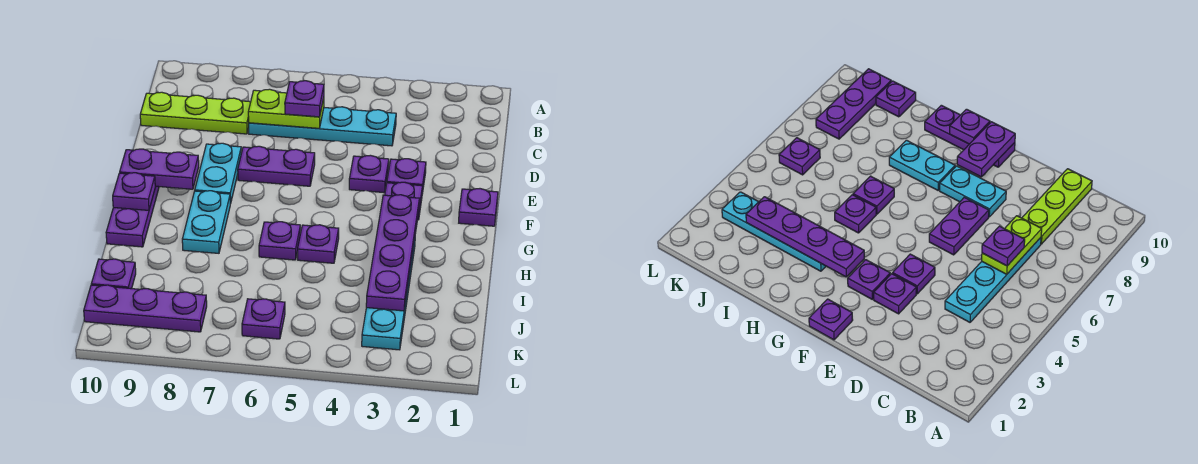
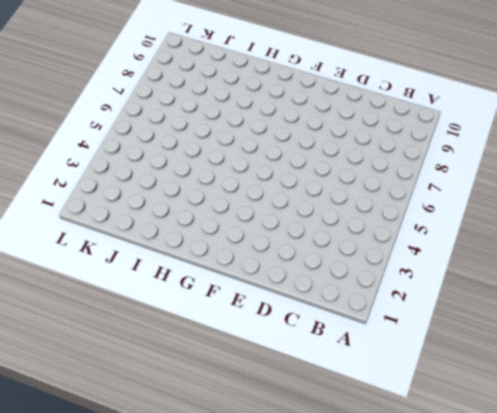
none -> cyan 1x4 plate [249,107,396,146]
none -> lime 1x3 plate [140,92,251,134]
none -> purple 1x1 plate [387,159,426,194]

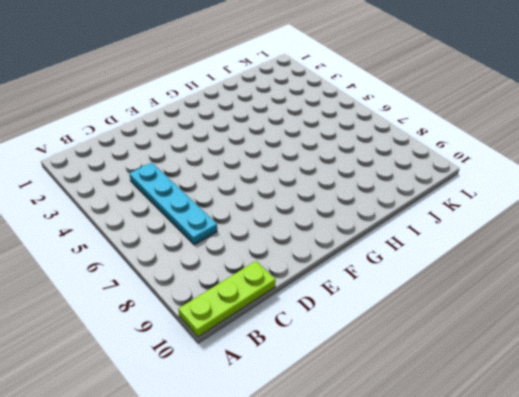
lime 1x3 plate [178,261,276,337] -> lime 1x3 plate turned to [140,92,251,134]
none -> purple 1x1 plate [387,159,426,194]
none -> purple 1x1 plate [349,155,389,193]
none -> purple 1x2 plate [238,146,315,186]

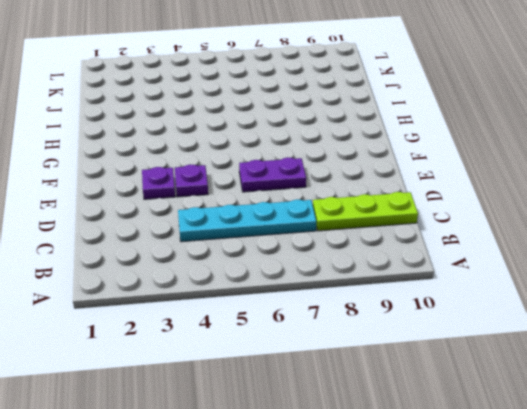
none -> cyan 1x2 plate [195,143,241,204]
none -> purple 1x1 plate [459,189,498,226]
none -> purple 1x1 plate [385,182,422,220]

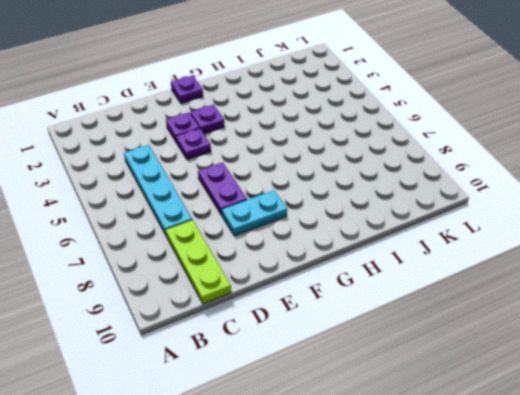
none -> purple 1x3 plate [106,186,159,247]
none -> cyan 1x2 plate [182,191,230,253]
none -> cyan 1x4 plate [362,241,415,350]

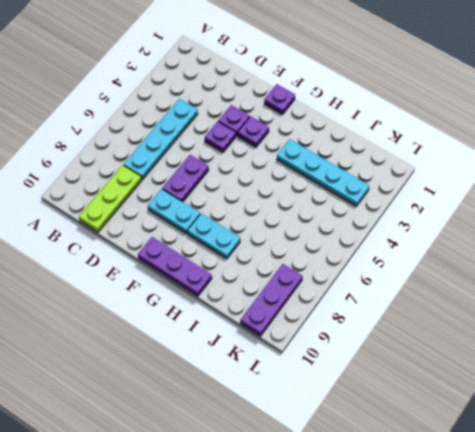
none -> purple 1x1 plate [298,225,339,263]
none -> purple 1x1 plate [259,222,300,260]
none -> purple 1x1 plate [91,259,136,289]

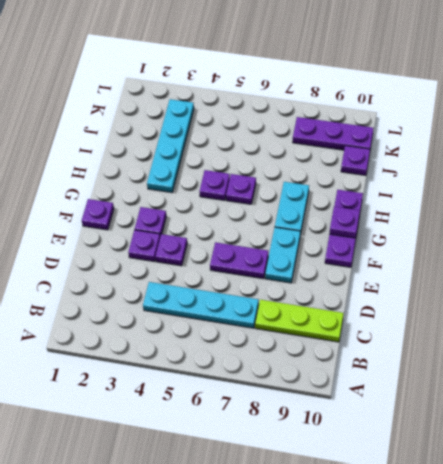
none -> purple 1x1 plate [242,299,285,339]
none -> lime 1x2 plate [248,89,324,128]
none -> purple 1x2 plate [120,149,199,189]

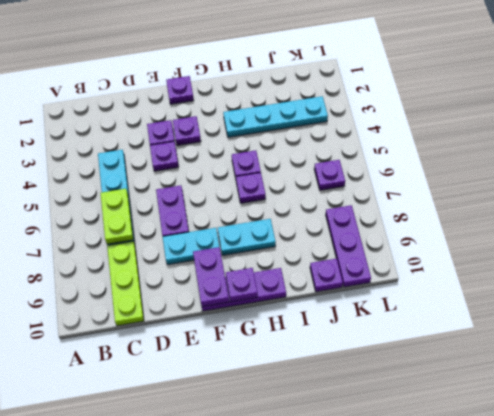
none -> purple 1x4 plate [366,195,419,311]
none -> purple 1x1 plate [285,81,324,117]

